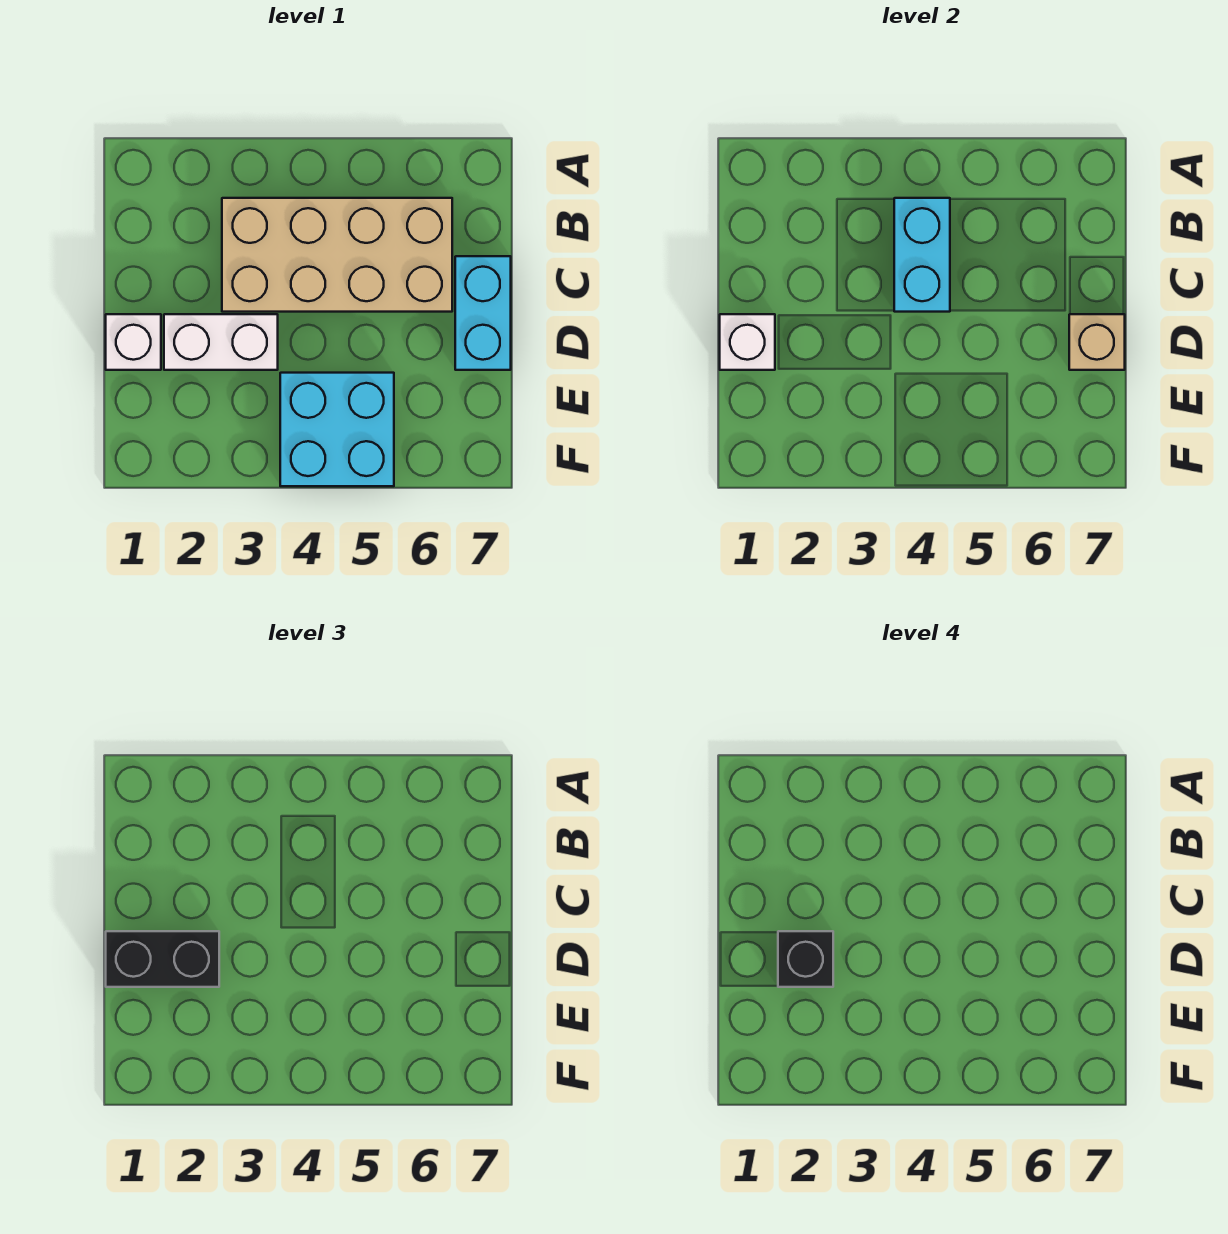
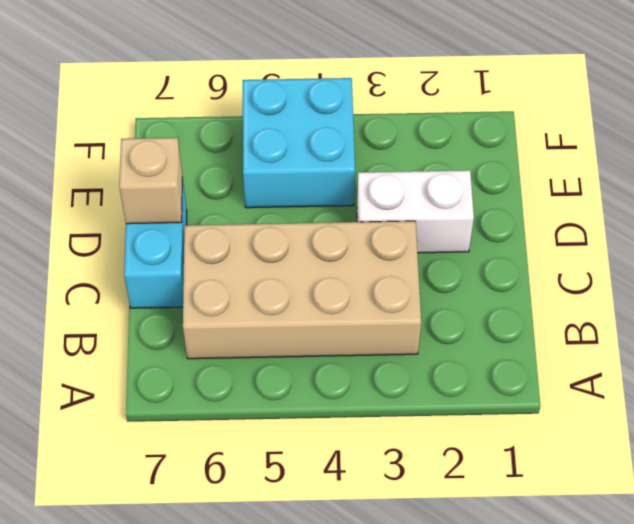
none -> white 1x1 brick [106,314,161,370]
none -> cyan 1x2 brick [894,198,950,312]

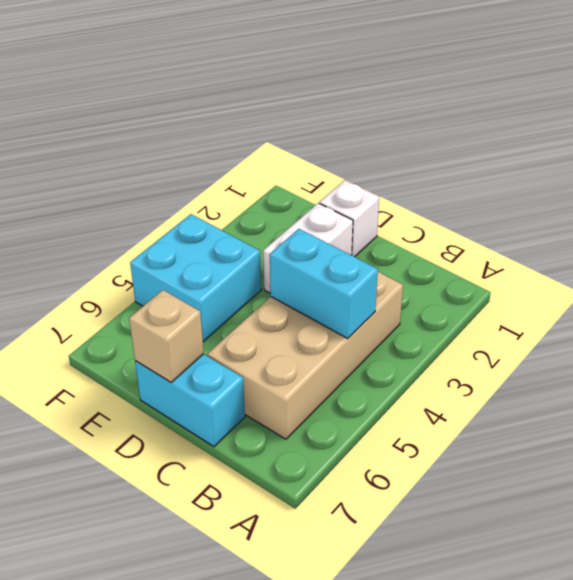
none -> white 1x1 brick [720,314,775,370]
none -> black 1x2 brick [106,931,219,987]

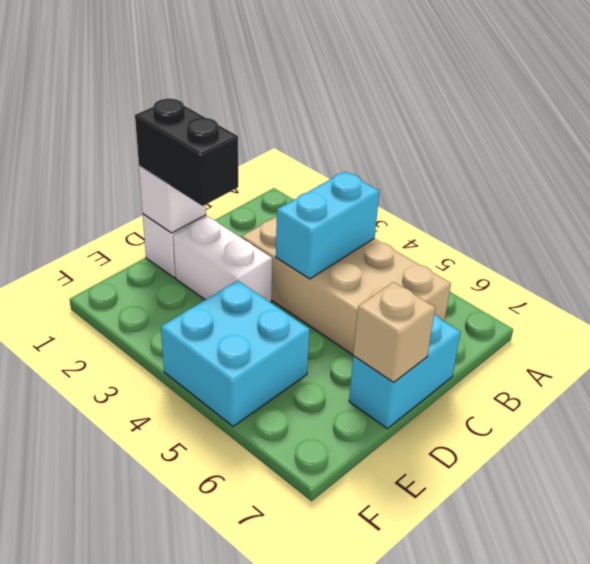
none -> black 1x1 brick [778,931,833,987]

